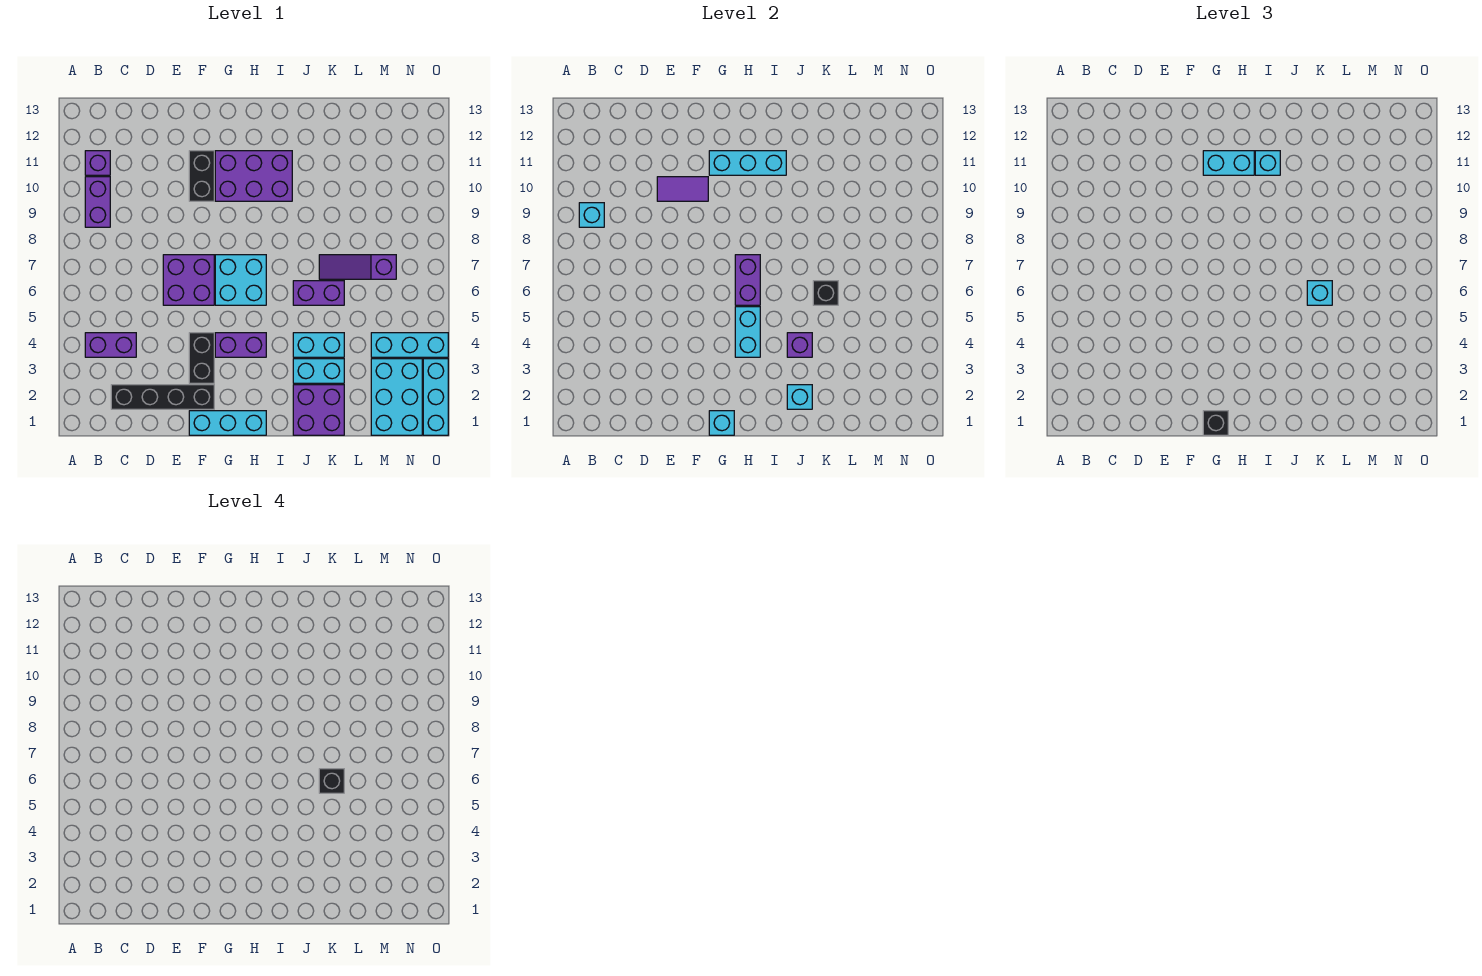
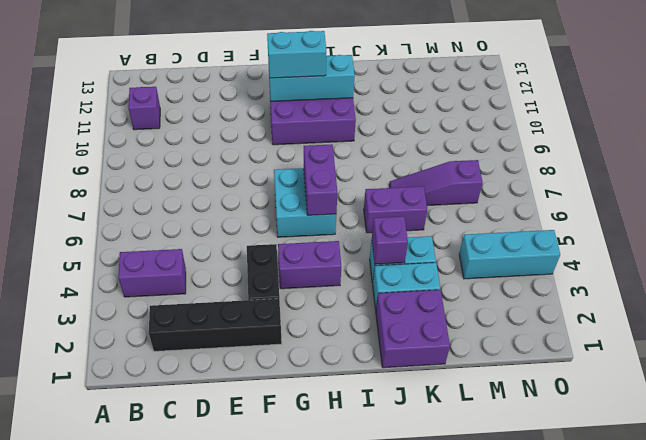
none -> purple 1x2 brick [85,177,110,227]
none -> purple 2x2 brick [163,255,214,305]
none -> cyan 1x3 brick [189,411,266,435]
none -> black 1x2 brick [189,151,214,201]

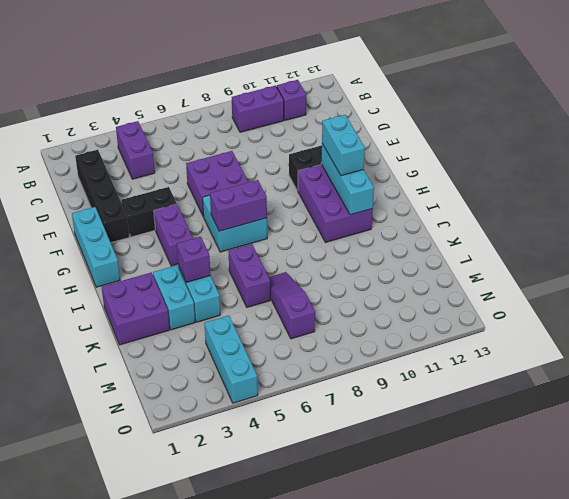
none -> cyan 2x3 brick [371,359,422,435]
none -> cyan 1x3 brick [423,359,448,435]
none -> cyan 1x1 brick [579,203,604,227]
none -> purple 1x2 tile [657,177,708,201]

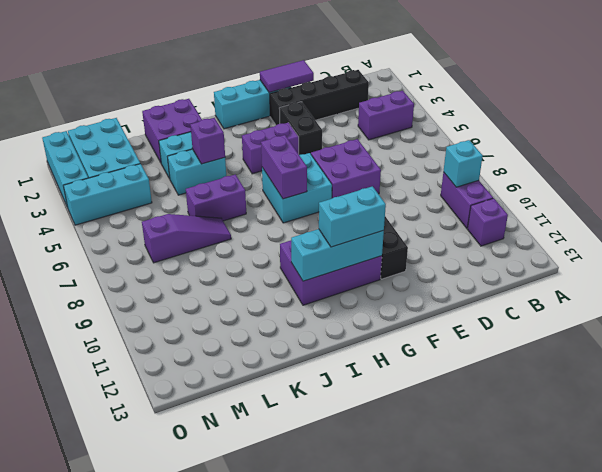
purple 1x2 tile [260,60,314,93] -> purple 1x2 tile moved to [657,177,708,201]
none -> cyan 1x1 brick [709,411,734,435]
none -> cyan 1x2 brick [735,307,760,357]
none -> cyan 1x1 brick [787,385,812,409]
none -> black 1x1 brick [813,281,838,305]

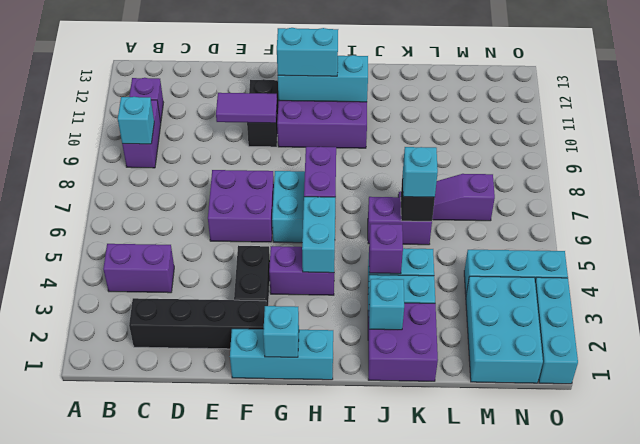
none -> black 1x1 brick [1203,411,1228,435]
none -> cyan 1x1 brick [1255,151,1280,175]
none -> black 1x1 brick [319,769,344,793]

